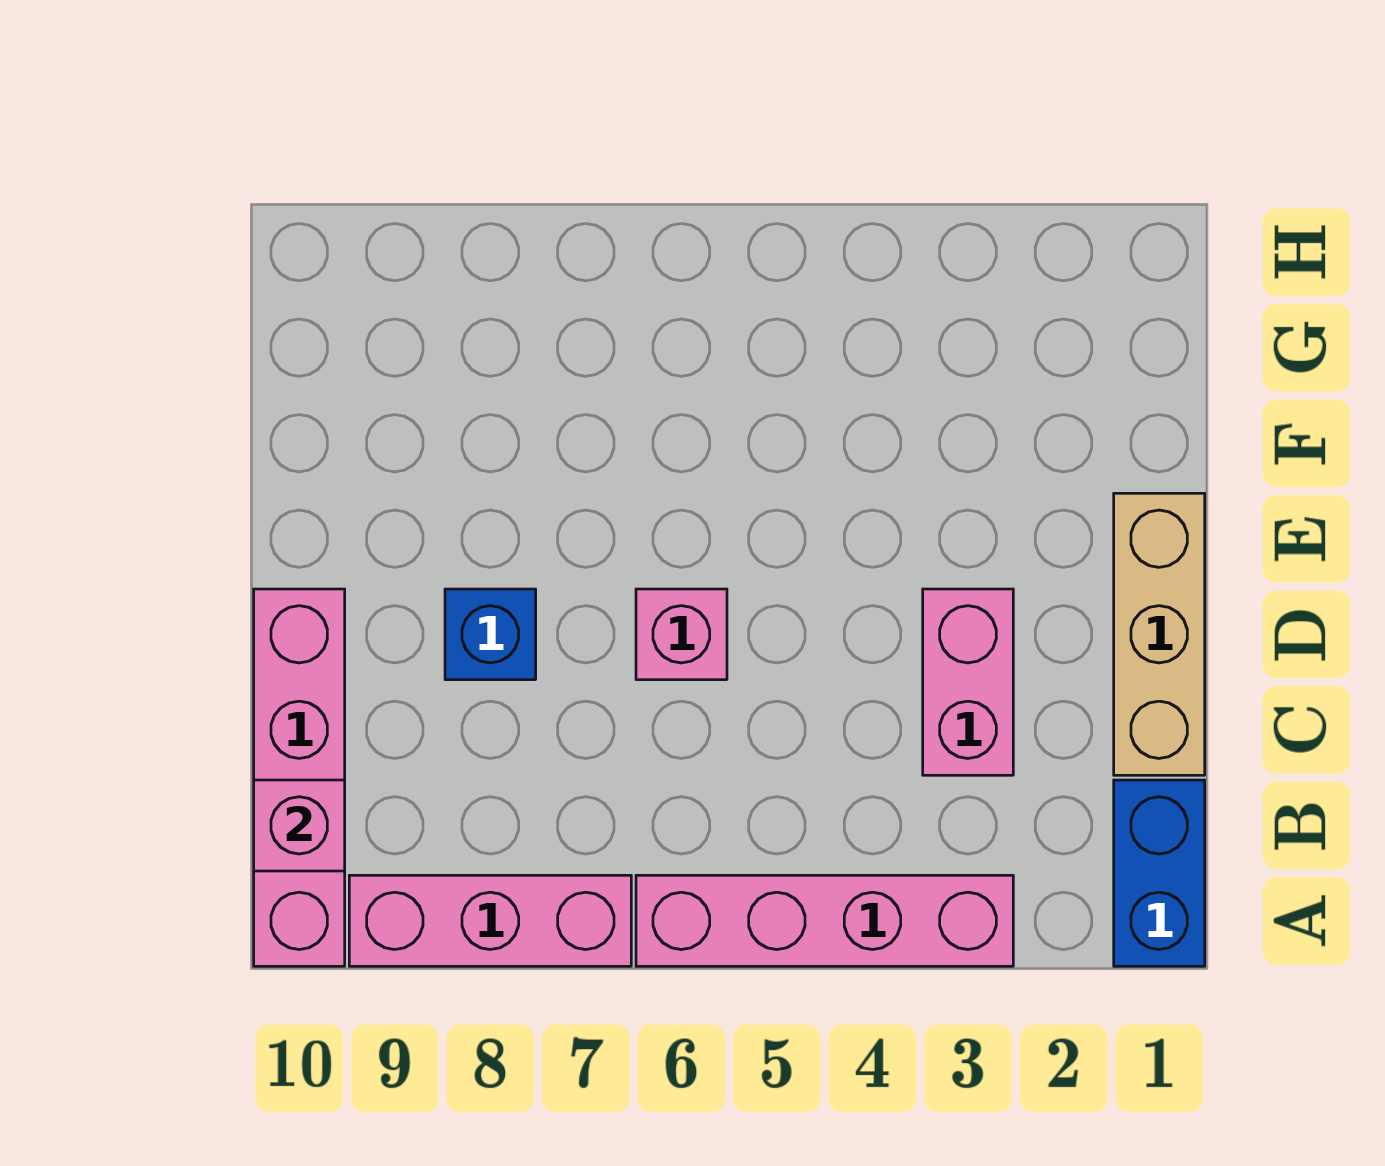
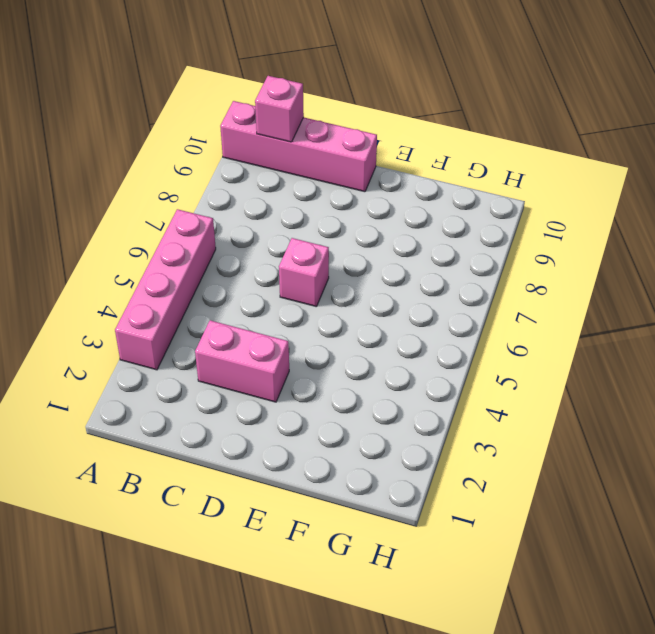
none -> blue 1x2 brick [1114,780,1205,966]
none -> pink 1x3 brick [349,875,631,966]

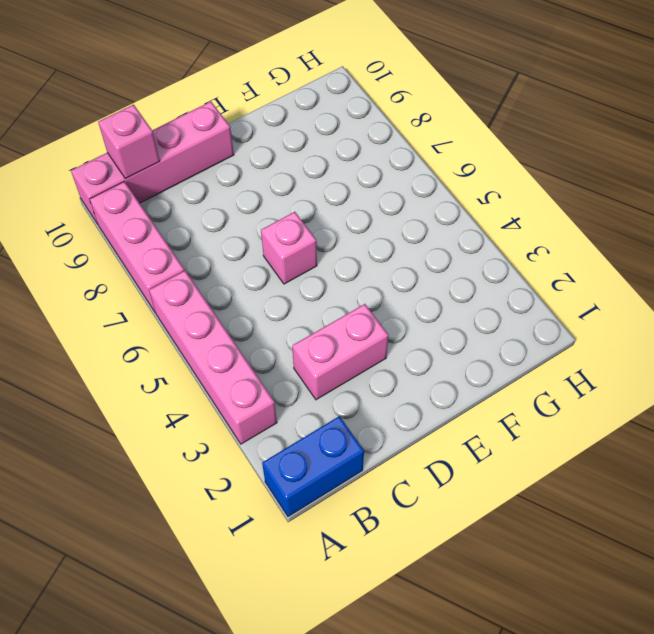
none -> tan 1x3 brick [1114,493,1205,775]
none -> blue 1x1 brick [445,589,536,680]

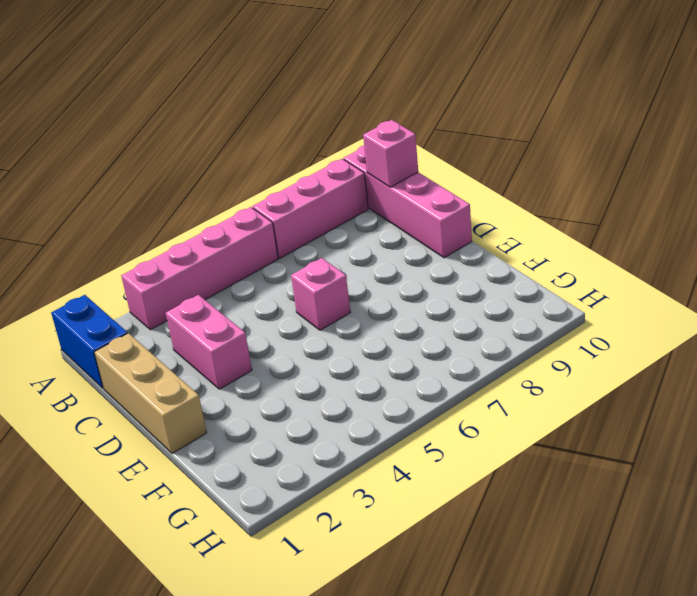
none -> blue 1x1 brick [445,589,536,680]

